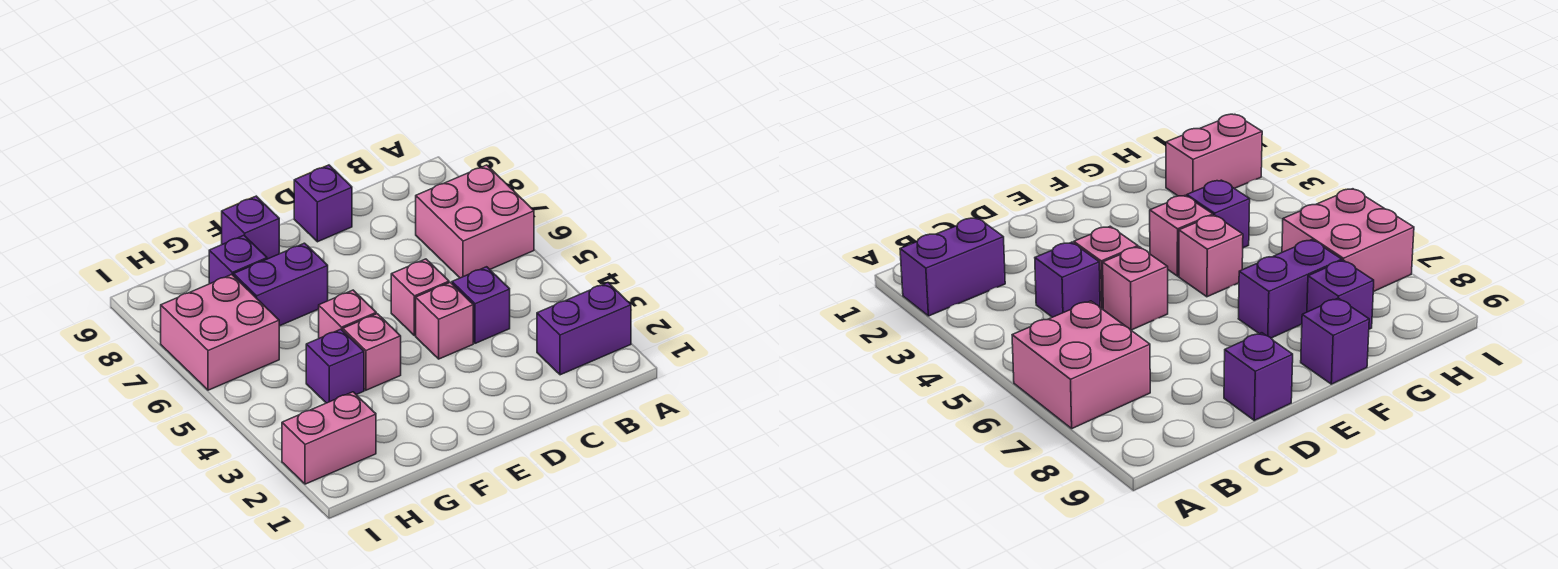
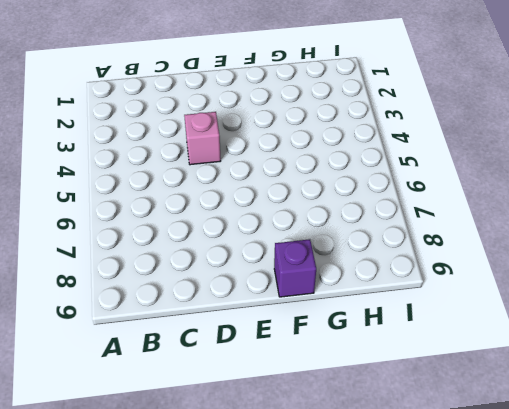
none -> purple 1x2 brick [537,283,631,375]
none -> pink 2x2 brick [416,165,534,278]
none -> purple 1x1 brick [452,267,510,343]

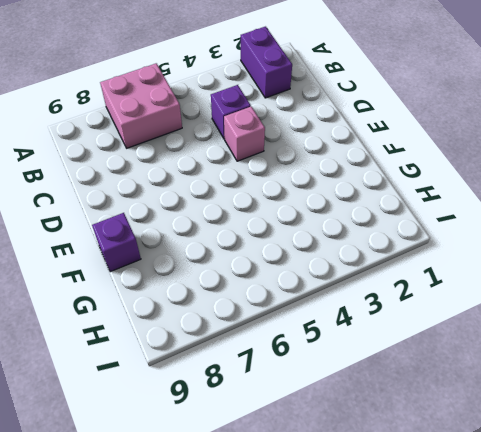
none -> pink 1x1 brick [391,259,449,336]
none -> purple 1x1 brick [294,165,352,242]
none -> pink 1x1 brick [343,314,401,390]

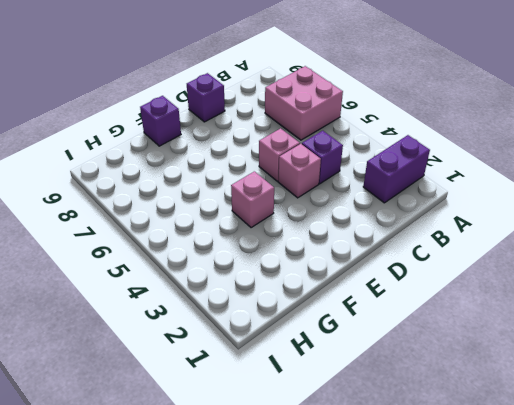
none -> pink 1x1 brick [319,290,376,338]
none -> purple 1x2 brick [234,243,328,326]
none -> purple 1x1 brick [306,329,364,403]

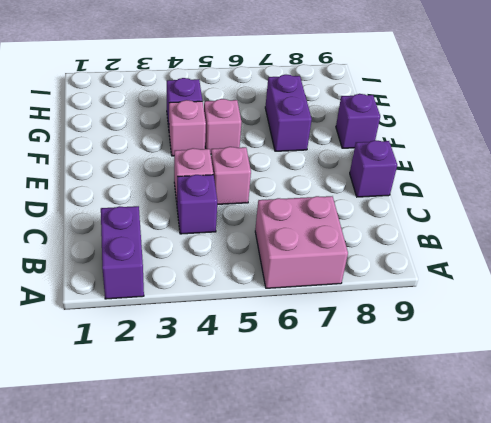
none -> purple 1x1 brick [209,235,267,284]
none -> pink 1x2 brick [282,392,376,484]
none -> pink 2x2 brick [161,275,279,390]

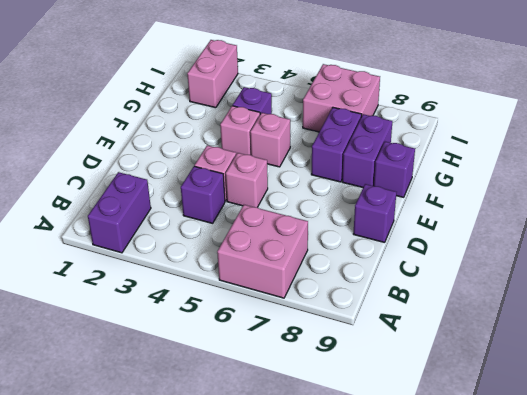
purple 1x2 brick [342,114,392,187] -> purple 1x1 brick [209,235,267,284]

